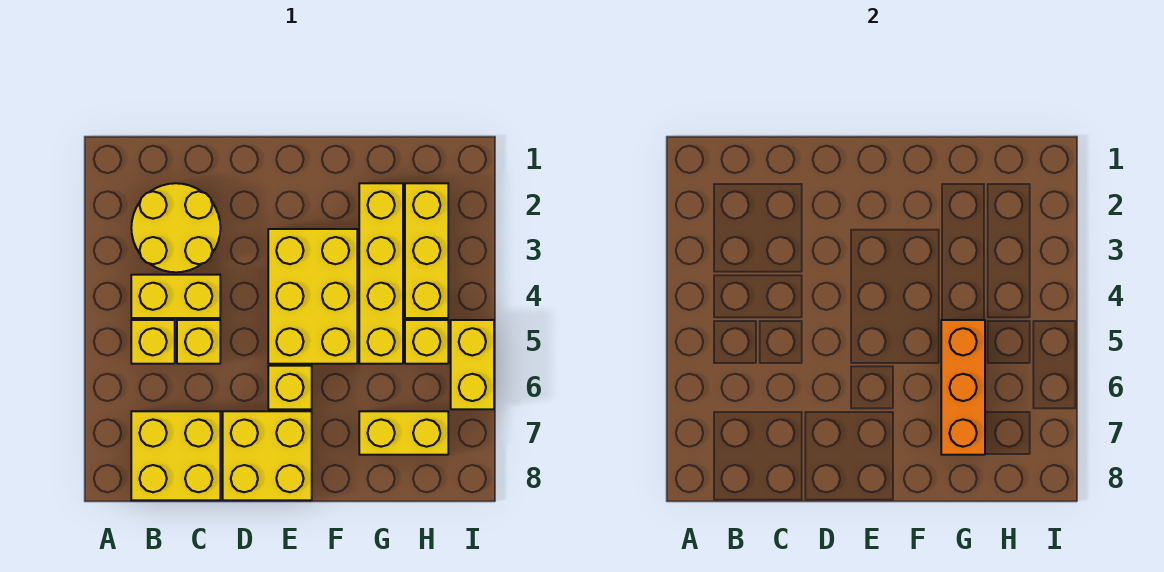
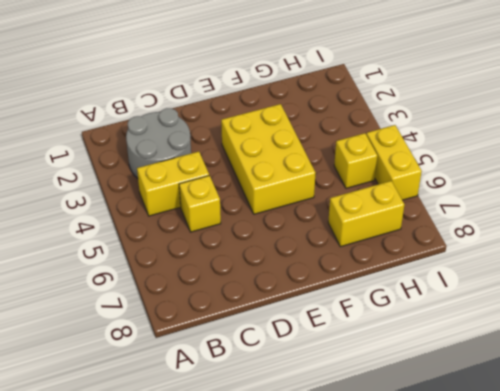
grey 2x2 round brick [126,108,191,178] -> yellow 2x2 round brick [131,183,220,272]
none -> yellow 1x1 brick [131,320,175,364]
none -> yellow 2x2 brick [131,411,220,500]
none -> yellow 2x2 brick [223,411,312,500]

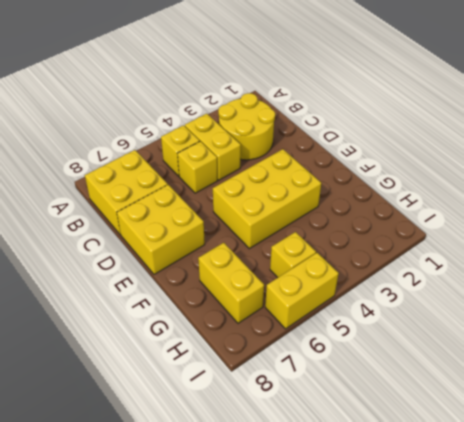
none -> yellow 1x1 brick [268,366,312,409]
none -> yellow 1x4 brick [359,183,403,364]
none -> yellow 1x3 brick [405,183,448,318]

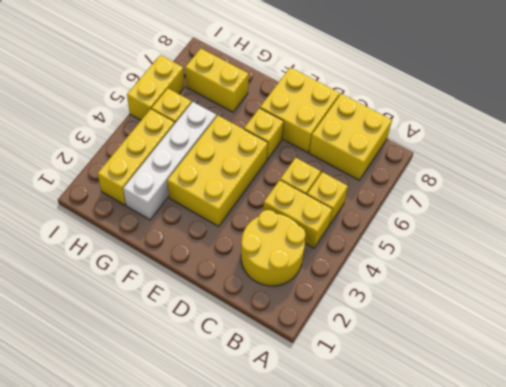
white 1x4 brick [123,102,217,220] -> yellow 1x4 brick [359,183,403,364]
none -> orange 1x3 brick [941,320,985,455]

